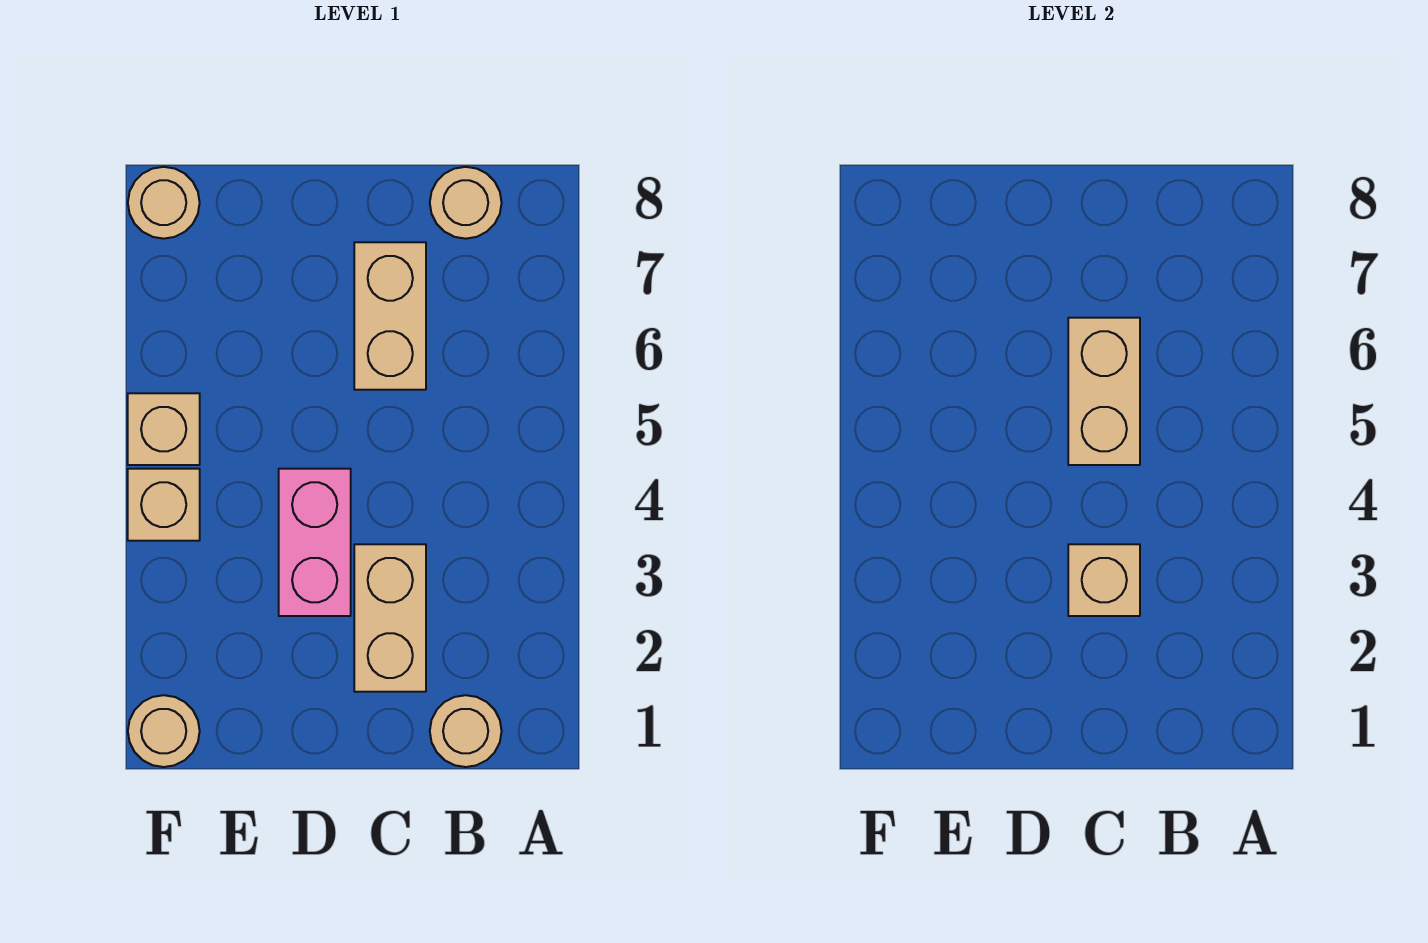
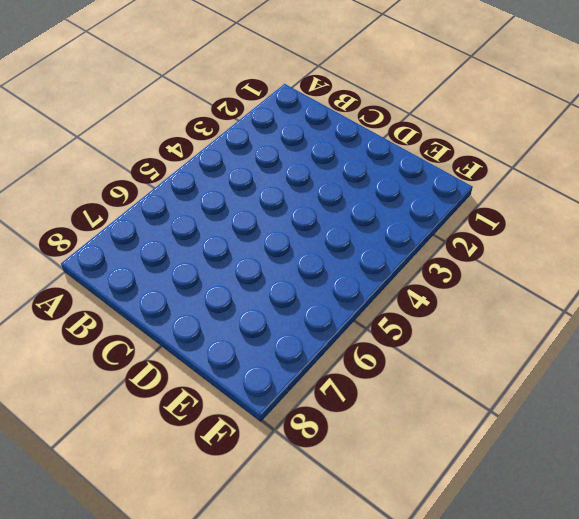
none -> tan 1x1 round brick [430,695,502,767]
none -> tan 1x1 round brick [430,167,502,239]

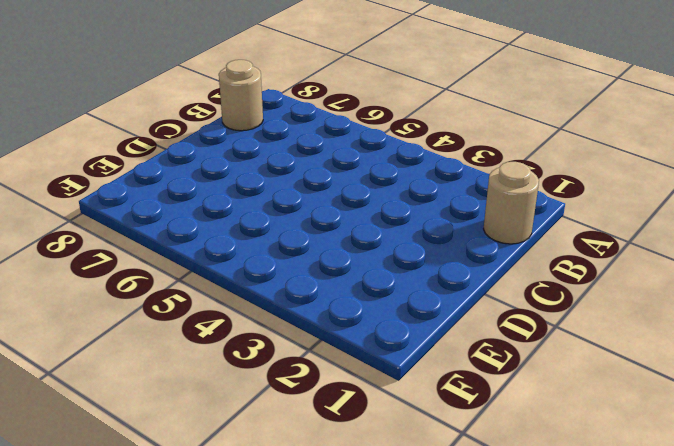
none -> tan 1x2 brick [354,544,426,692]
none -> tan 1x2 brick [354,242,426,390]

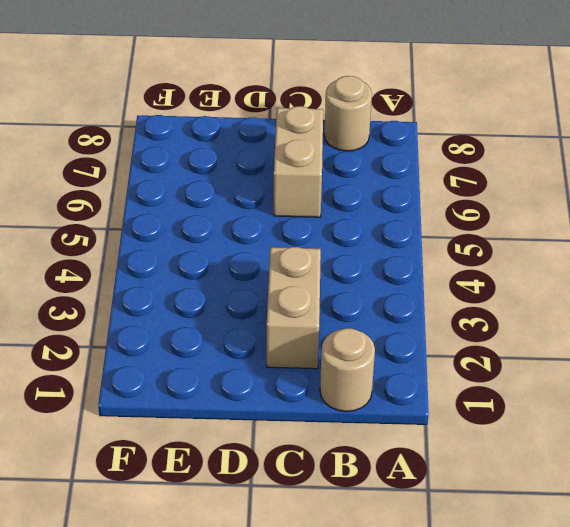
none -> pink 1x2 brick [279,469,351,616]
none -> tan 1x1 round brick [128,695,200,767]

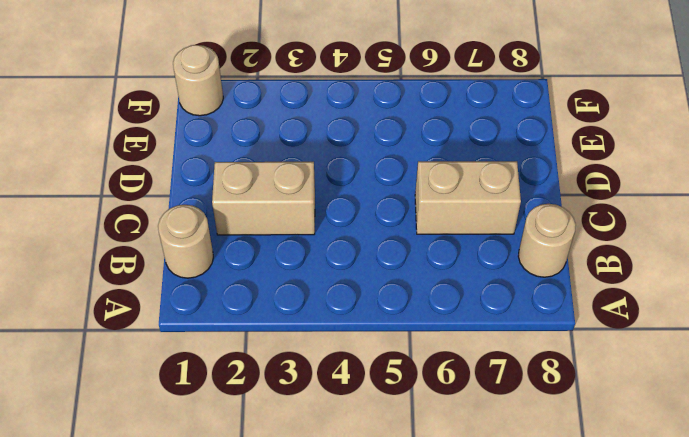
none -> pink 1x2 brick [279,469,351,616]
none -> tan 1x1 brick [128,469,200,541]

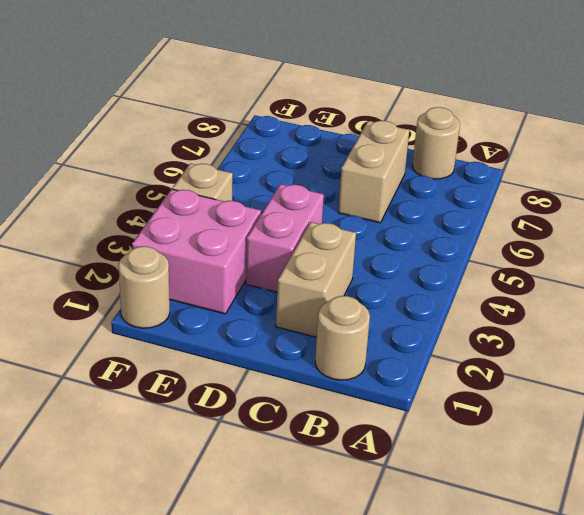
pink 2x2 brick [132,189,261,314] -> none
none -> tan 1x1 brick [128,393,200,465]
none -> tan 1x1 round brick [128,167,200,239]

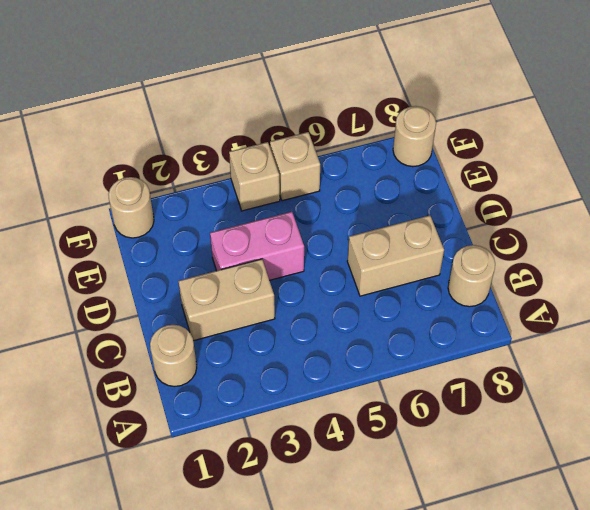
none -> tan 1x1 brick [1068,544,1140,616]
none -> tan 1x2 brick [1068,318,1140,465]

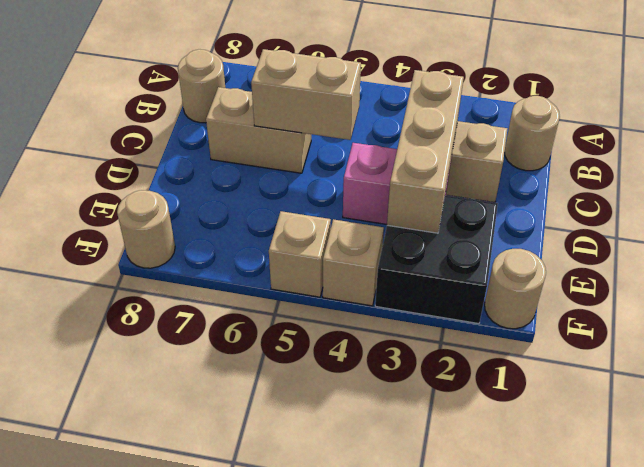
tan 1x3 brick [387,70,464,233] -> tan 1x1 brick [1068,544,1140,616]
black 2x2 brick [375,195,498,324] -> none

